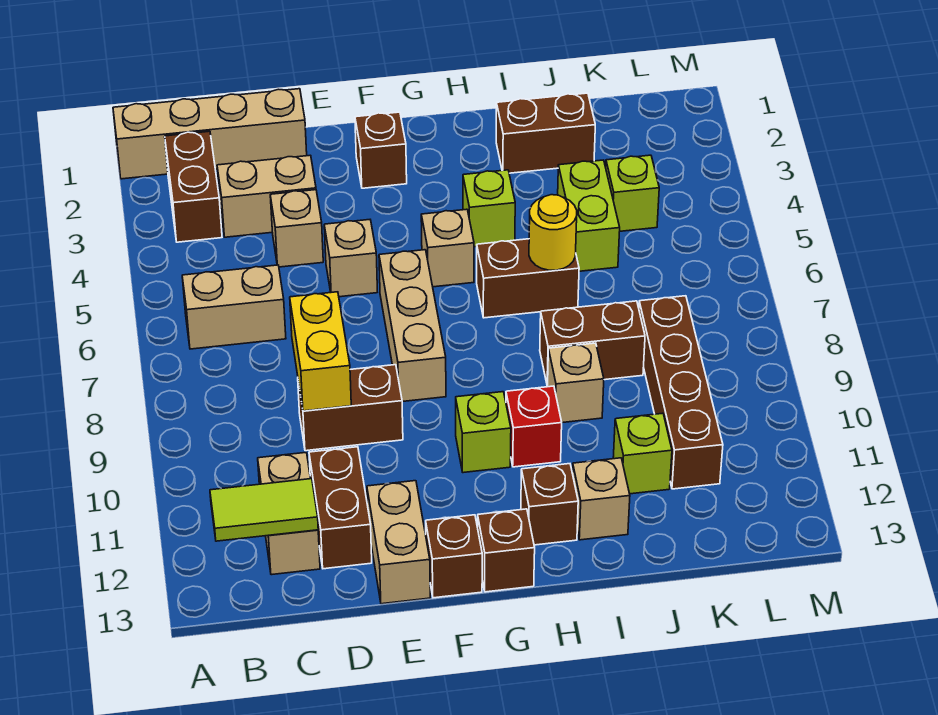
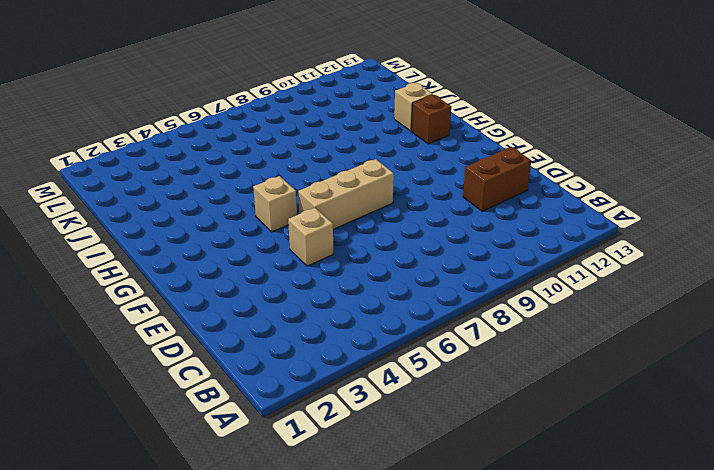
none -> tan 1x4 brick [113,89,307,179]
none -> brown 1x2 brick [165,131,222,242]
none -> tan 1x2 brick [182,265,286,349]
none -> tan 1x2 brick [217,155,316,237]

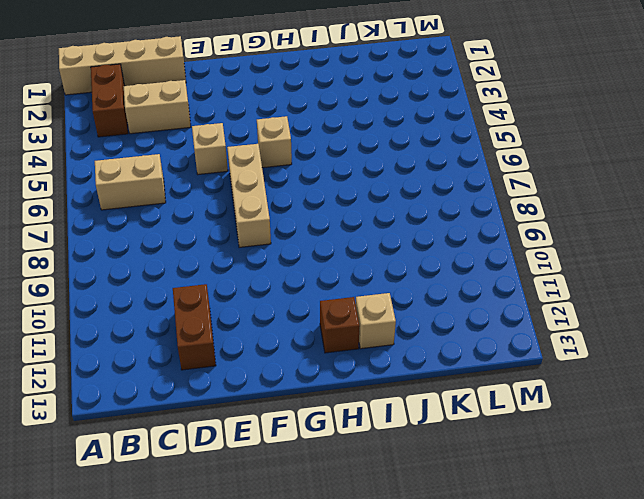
none -> tan 1x2 brick [258,453,320,575]
none -> tan 1x1 brick [270,190,323,267]
none -> brown 1x2 brick [298,365,403,451]
none -> tan 1x2 brick [367,481,430,604]

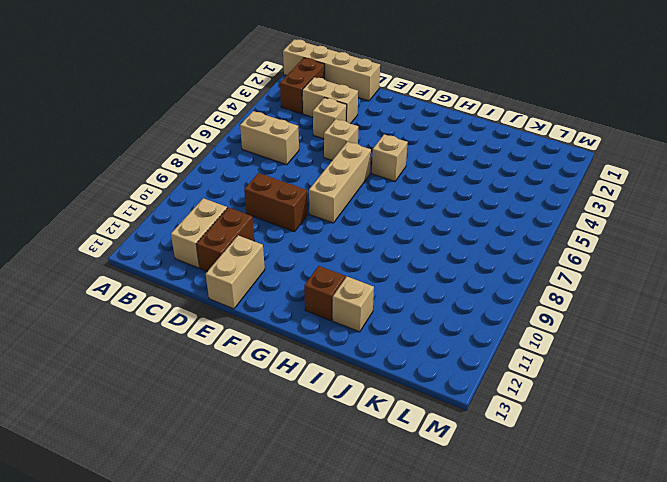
none -> brown 1x1 brick [355,112,407,188]
none -> brown 1x1 brick [426,515,482,598]
none -> lime 1x1 brick [456,392,511,473]
none -> brown 1x1 brick [478,509,535,592]

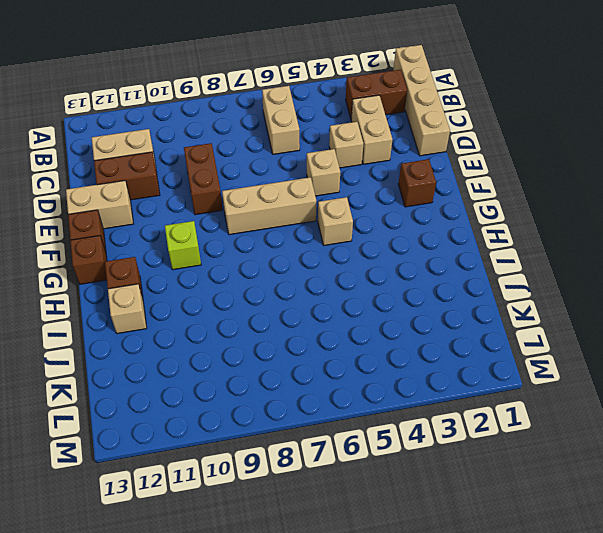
none -> lime 1x1 brick [463,170,515,247]
none -> brown 1x2 brick [477,239,579,318]
none -> red 1x1 brick [506,386,562,467]
none -> brown 1x2 brick [496,93,595,173]

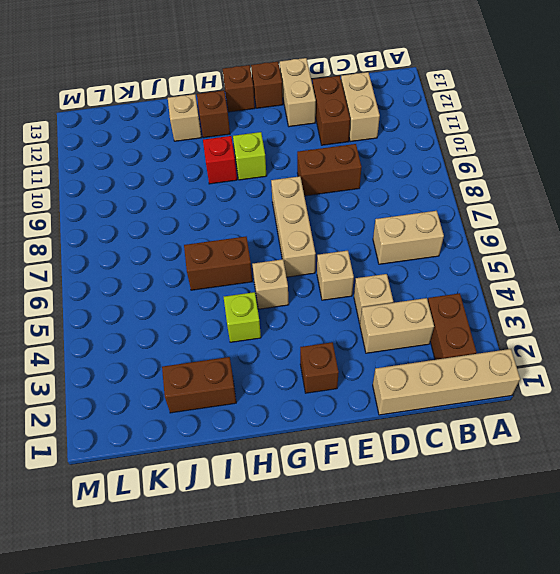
none -> brown 1x2 brick [540,301,645,386]
none -> tan 1x1 brick [548,343,604,423]
none -> lime 1x2 brick [558,160,620,271]
none -> lime 1x1 brick [613,413,672,494]

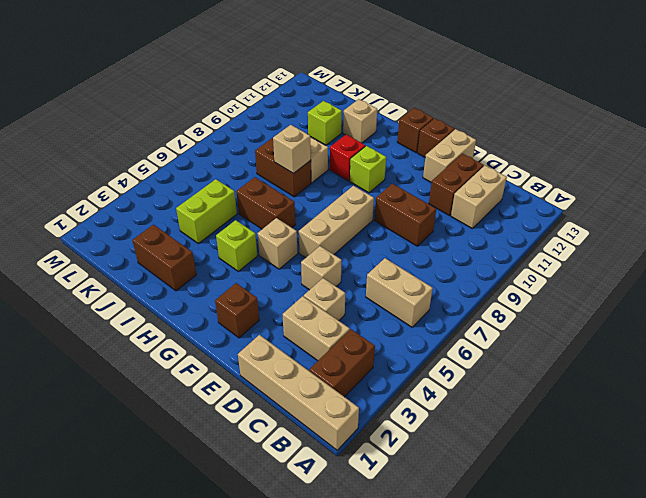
tan 1x1 brick [273,125,311,174] -> none
none -> brown 1x1 brick [521,464,578,545]
none -> lime 1x1 brick [606,155,659,231]
none -> brown 1x4 brick [639,296,723,489]
none -> lime 1x2 tile [210,479,318,541]

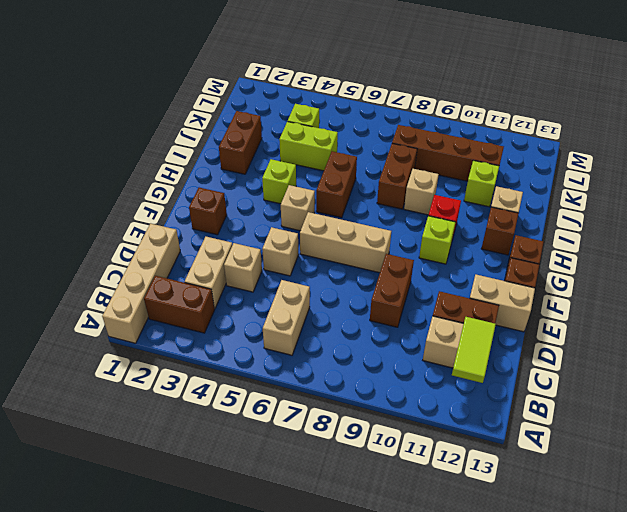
none -> yellow 1x2 brick [290,292,351,411]
none -> yellow 1x1 round brick [529,195,577,270]

